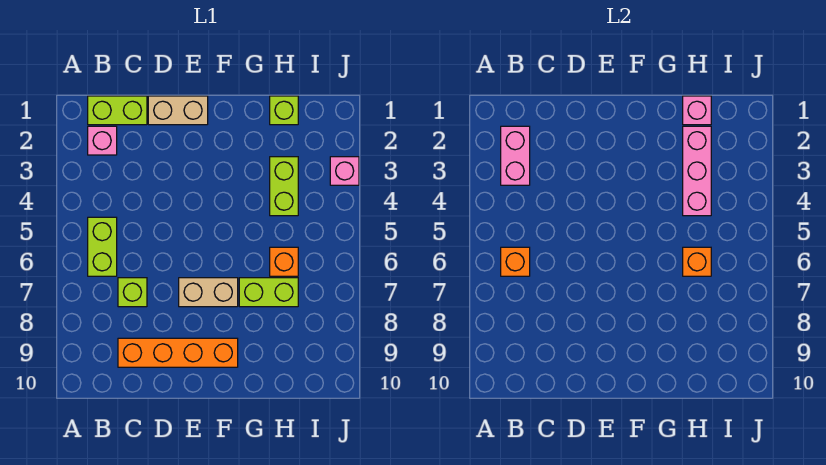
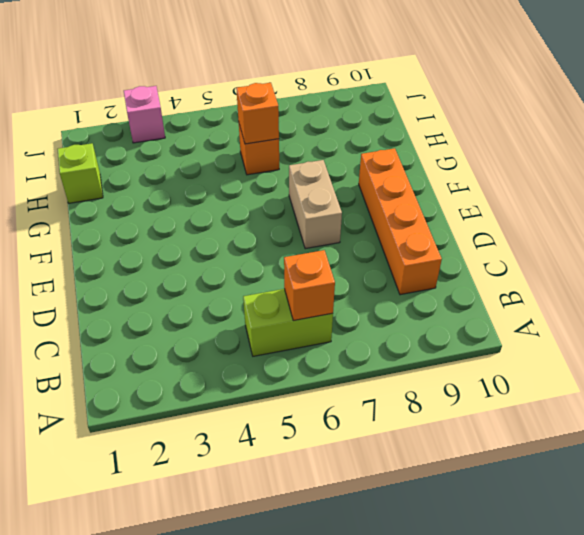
none -> lime 1x2 brick [88,96,147,125]
none -> pink 1x1 brick [88,126,117,155]
none -> lime 1x1 brick [118,278,147,307]

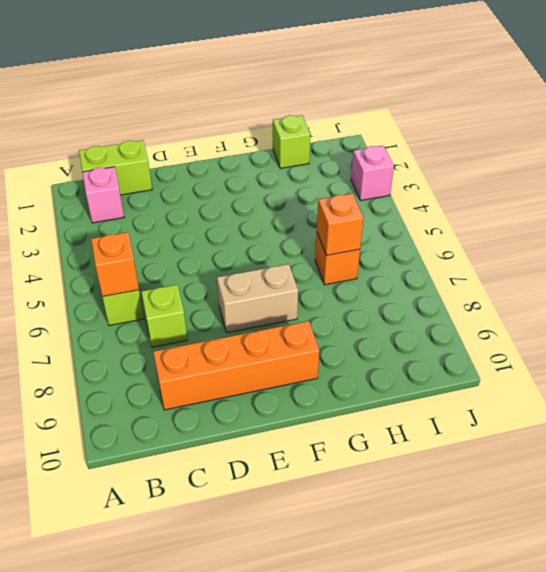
none -> tan 1x2 brick [148,96,208,125]
none -> lime 1x2 brick [239,278,298,307]
none -> lime 1x2 brick [270,157,298,216]

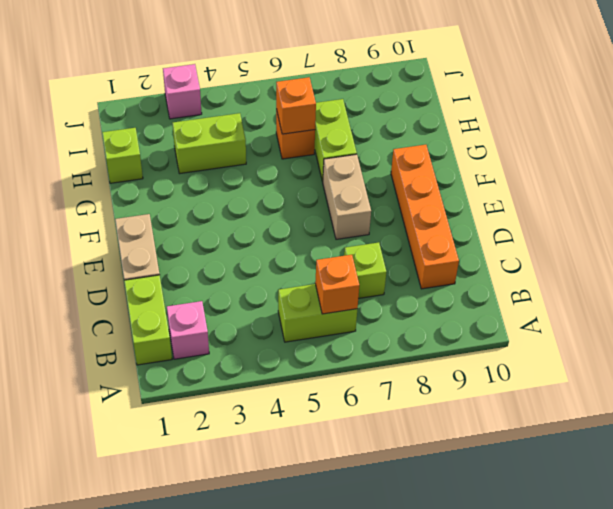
none -> pink 1x2 brick [501,126,530,185]
none -> pink 1x1 brick [683,96,711,125]
none -> pink 1x3 brick [683,126,711,216]

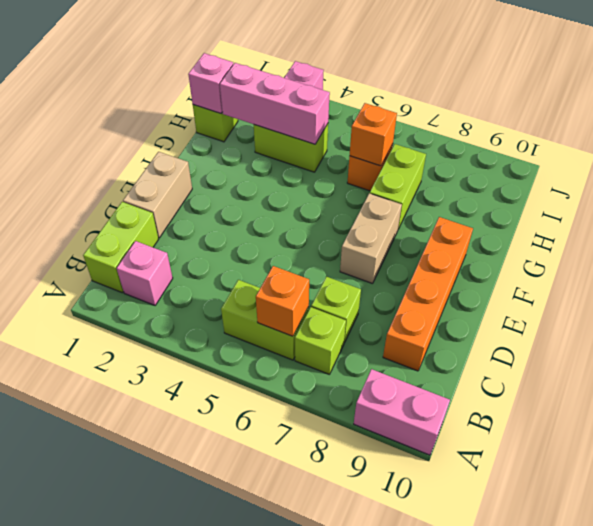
pink 1x2 brick [354,369,450,455] -> pink 1x2 brick moved to [501,126,530,185]
lime 1x1 brick [295,307,346,374] -> none

